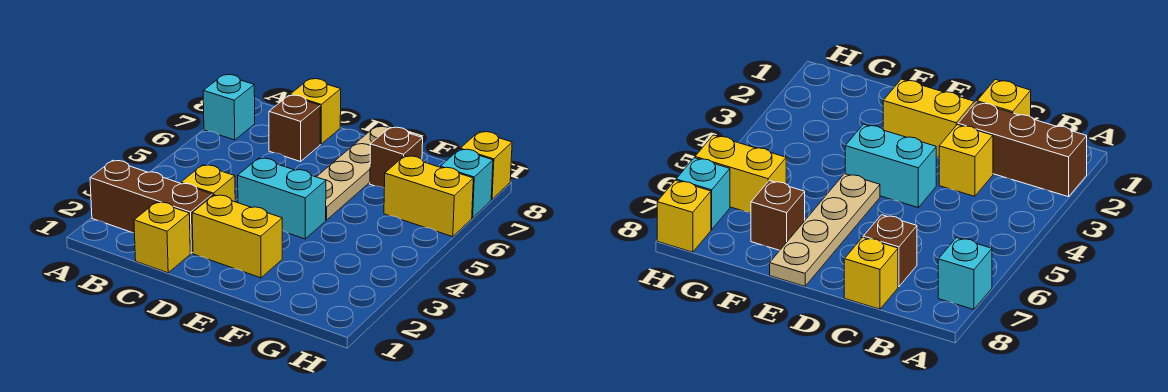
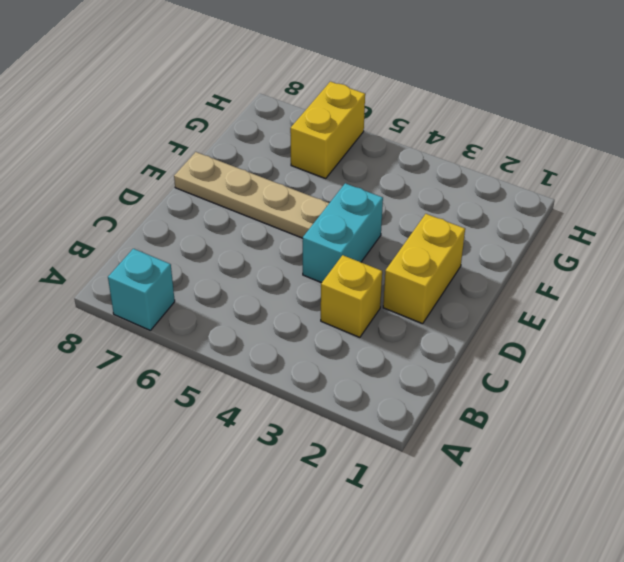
none -> brown 1x3 brick [90,160,212,253]
none -> yellow 1x1 brick [134,202,190,273]
none -> brown 1x1 brick [269,95,320,161]

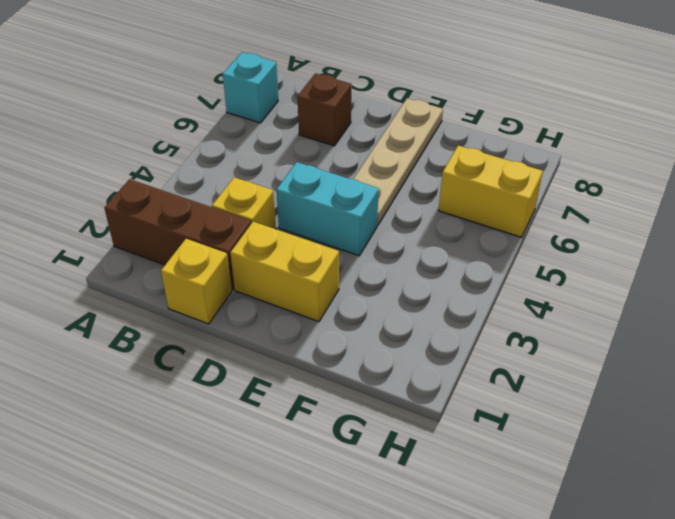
none -> yellow 1x1 brick [290,79,341,144]
none -> brown 1x1 brick [370,127,423,188]
none -> cyan 1x1 brick [440,149,493,218]

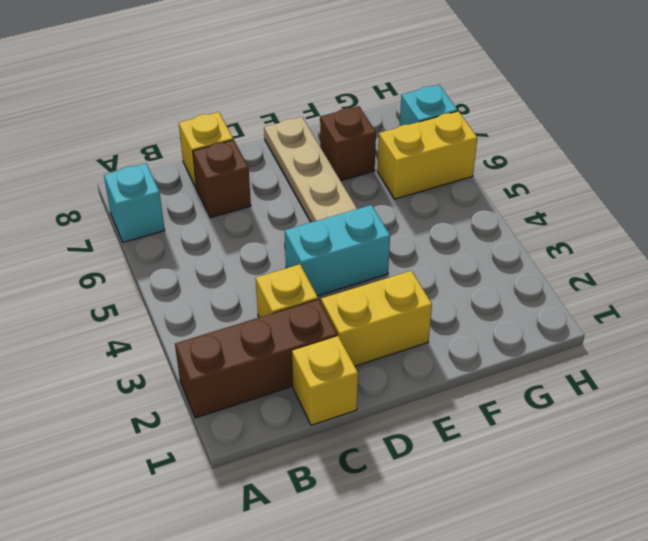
none -> yellow 1x1 brick [460,132,512,199]

